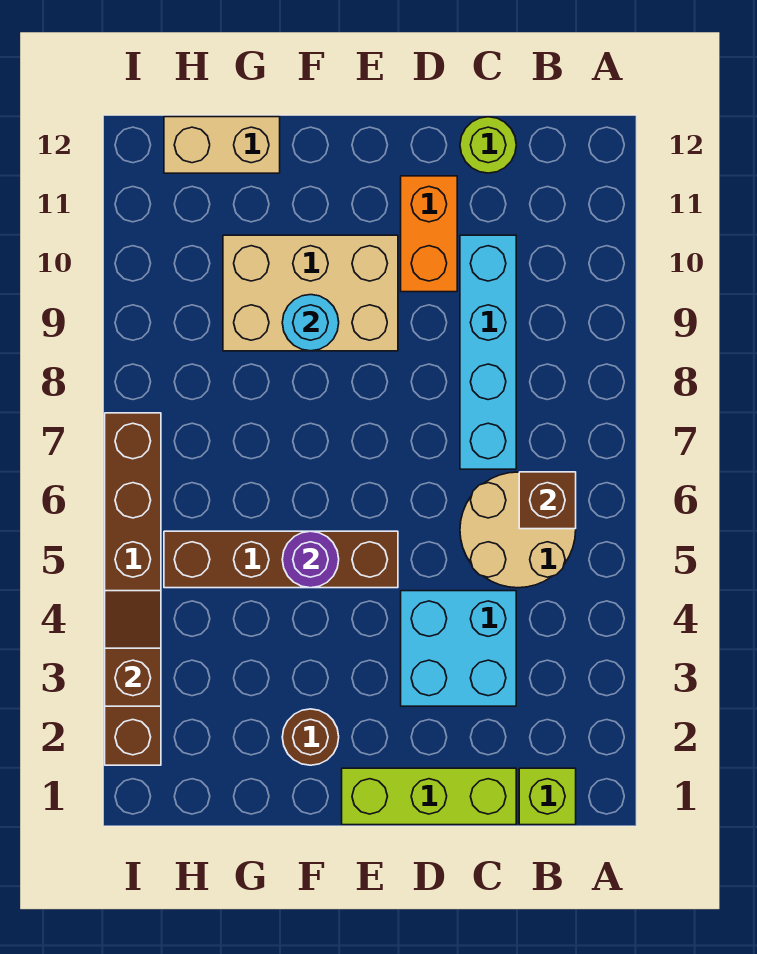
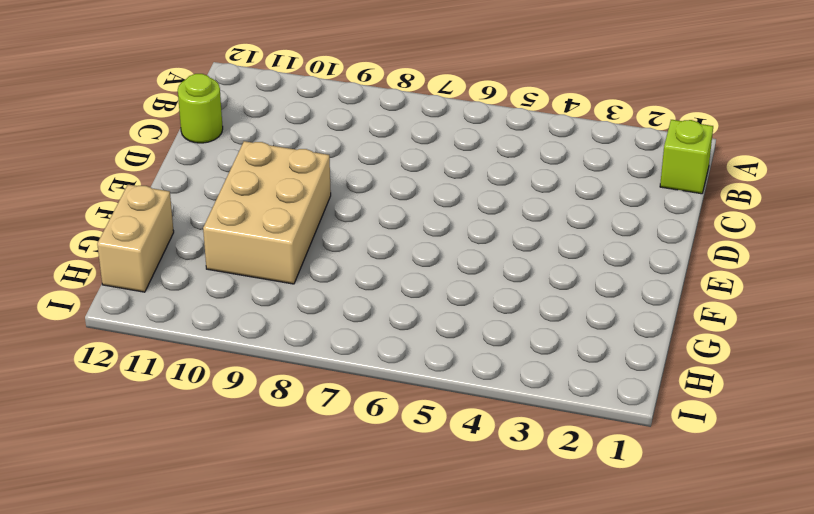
none -> tan 2x2 round brick [460,472,576,588]
none -> lime 1x3 brick [342,768,516,825]
none -> cyan 2x2 brick [401,591,516,706]

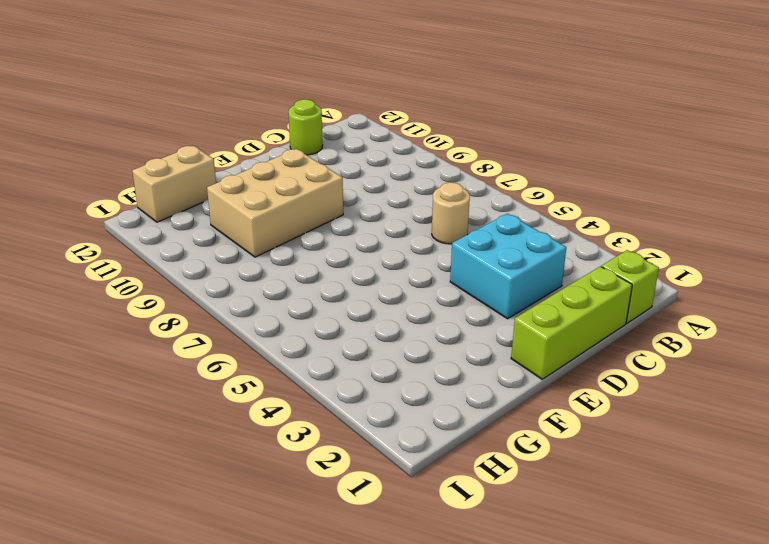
tan 1x1 round brick [432,182,470,244] -> tan 2x2 round brick [460,472,576,588]
none -> cyan 1x4 brick [460,235,516,469]
none -> orange 1x2 brick [401,176,457,292]
none -> brown 1x4 brick [164,531,398,588]

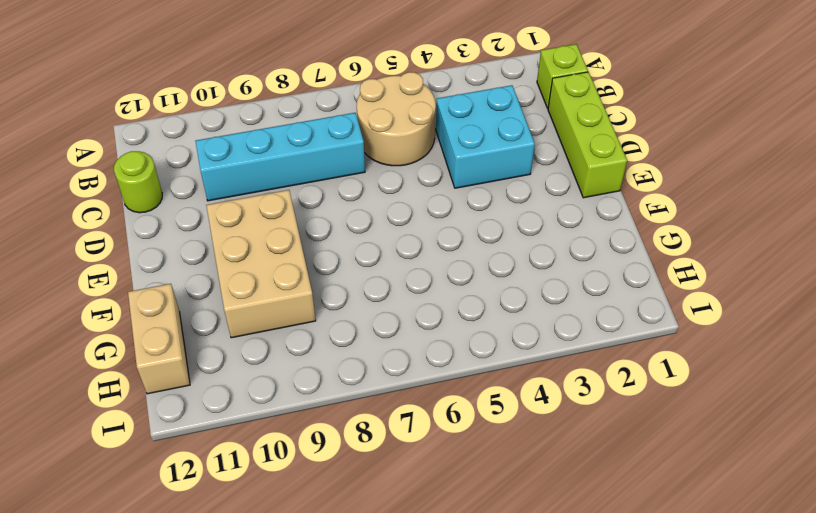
none -> orange 1x2 brick [401,176,457,292]
none -> brown 1x4 brick [164,531,398,588]
none -> brown 1x1 round brick [282,709,339,765]

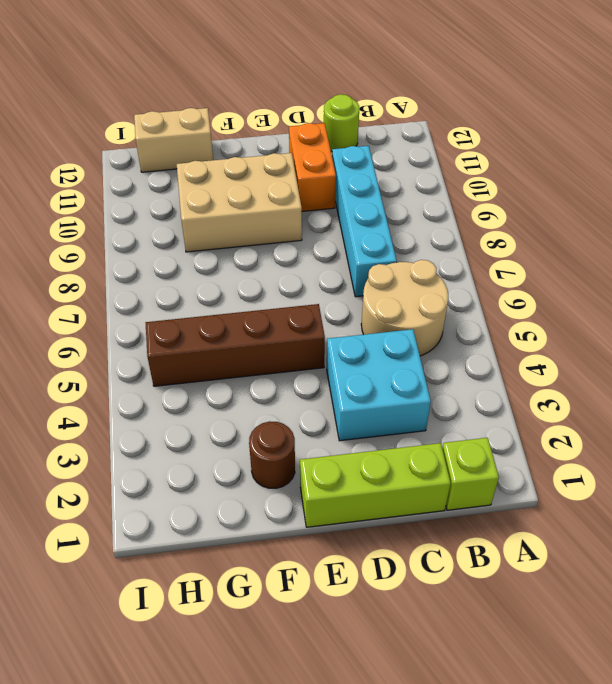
none -> brown 1x6 brick [105,413,161,765]
none -> brown 1x1 brick [519,472,576,529]
none -> purple 1x1 round brick [282,531,339,588]

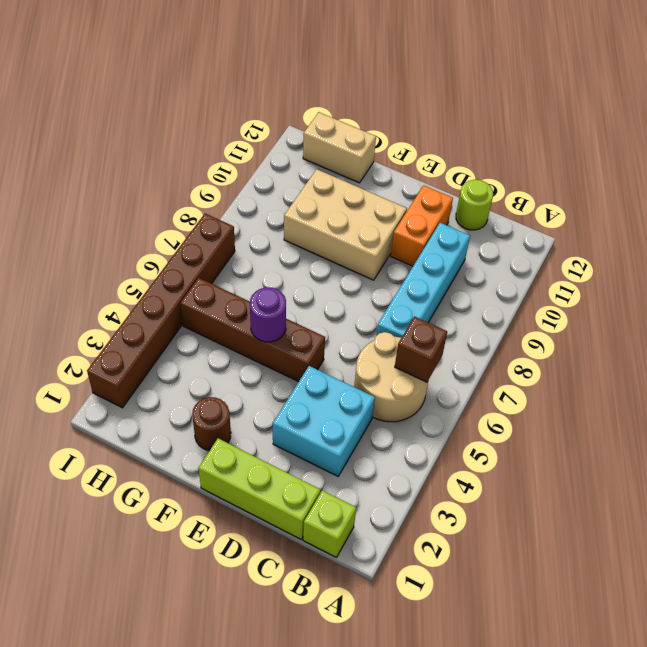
none -> cyan 1x1 round brick [282,295,339,351]
none -> brown 1x2 slope [105,591,161,706]

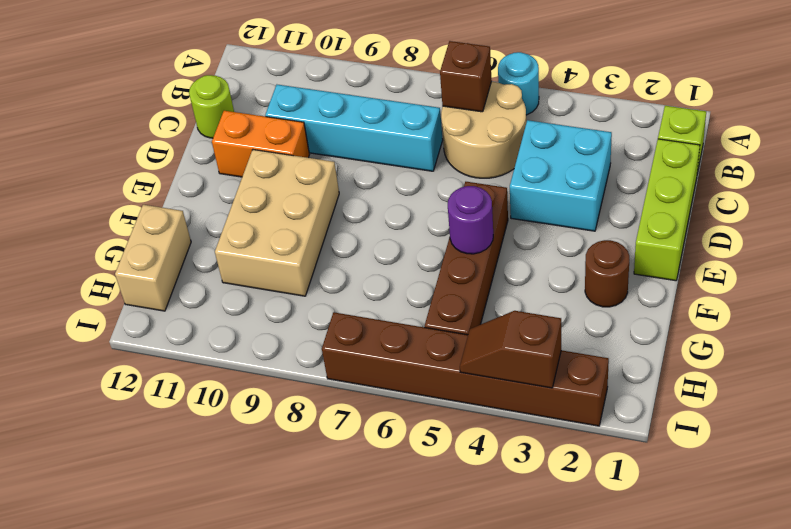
cyan 1x1 round brick [498,52,539,115] -> cyan 1x1 round brick moved to [282,295,339,351]

